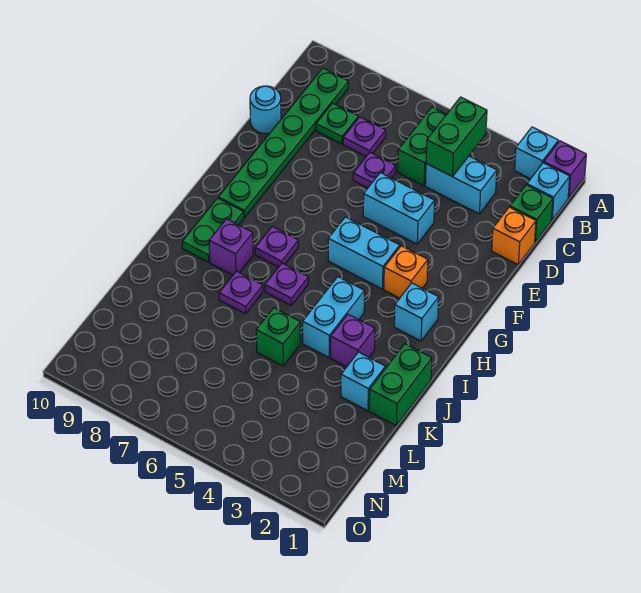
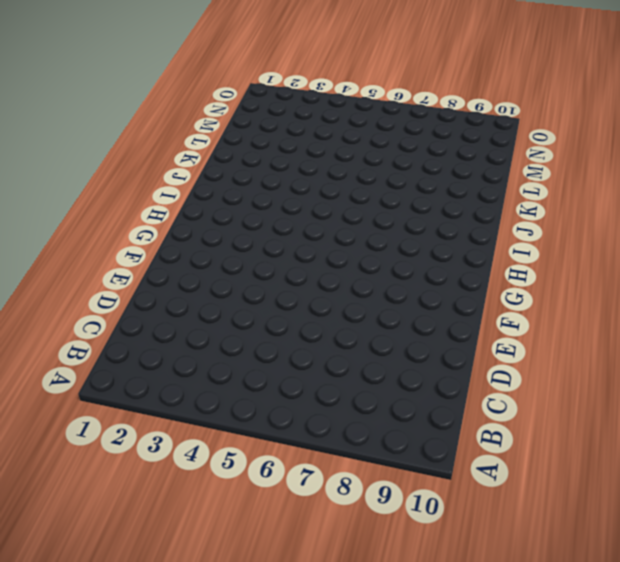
none -> purple 1x1 brick [544,141,586,198]
none -> cyan 1x1 brick [515,127,558,179]
none -> cyan 1x1 brick [527,163,570,220]

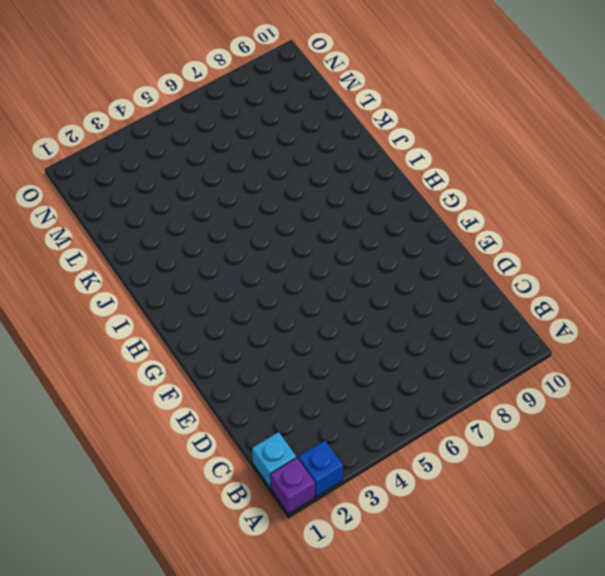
blue 1x1 brick [299,441,343,497] -> cyan 1x1 brick [515,127,558,179]
none -> green 1x2 brick [398,107,447,186]
none -> green 1x6 plate [218,68,348,217]
none -> green 1x1 brick [510,185,553,242]

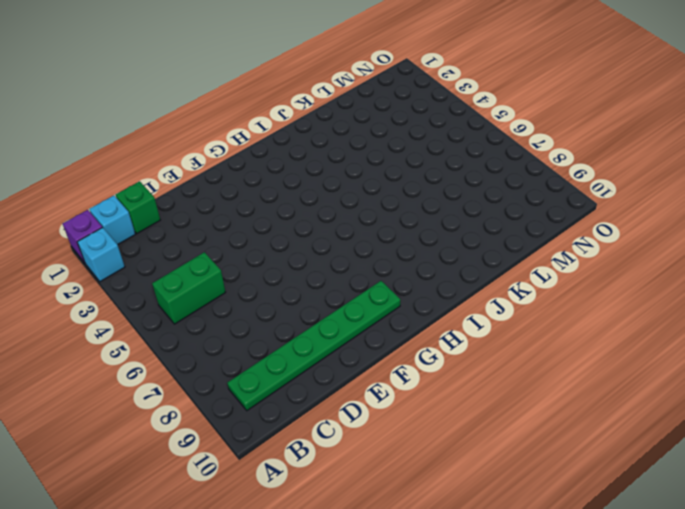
none -> cyan 1x2 brick [425,156,497,214]
none -> purple 1x1 plate [343,117,386,156]
none -> green 1x1 plate [316,103,358,144]

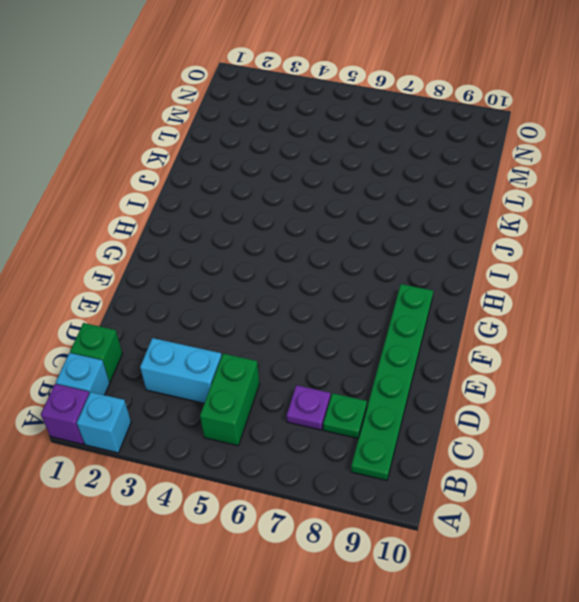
none -> orange 1x1 brick [492,207,536,264]
none -> purple 1x1 plate [353,153,396,188]
none -> cyan 1x1 round brick [250,86,281,134]

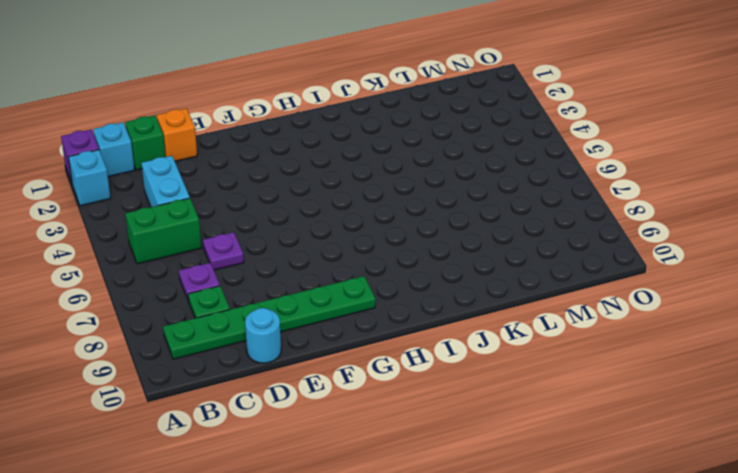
none -> cyan 1x2 brick [363,173,435,244]
none -> orange 1x1 brick [384,246,428,298]
none -> cyan 1x2 brick [328,217,400,289]

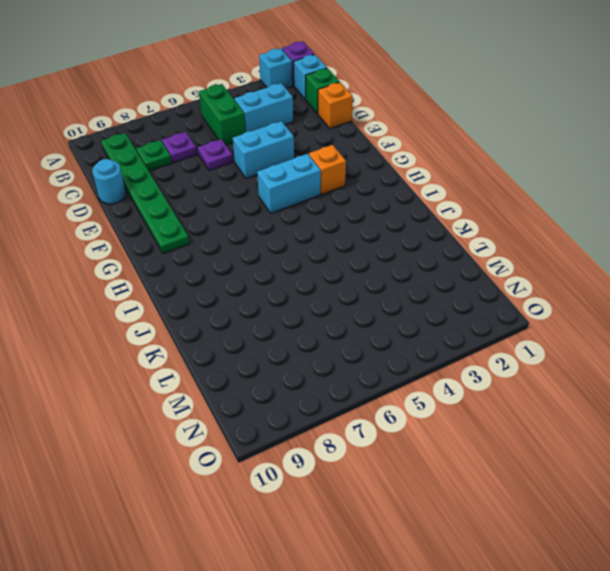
none -> cyan 1x1 brick [394,283,439,341]
none -> purple 1x1 plate [255,226,298,267]
none -> green 1x2 plate [182,198,244,262]

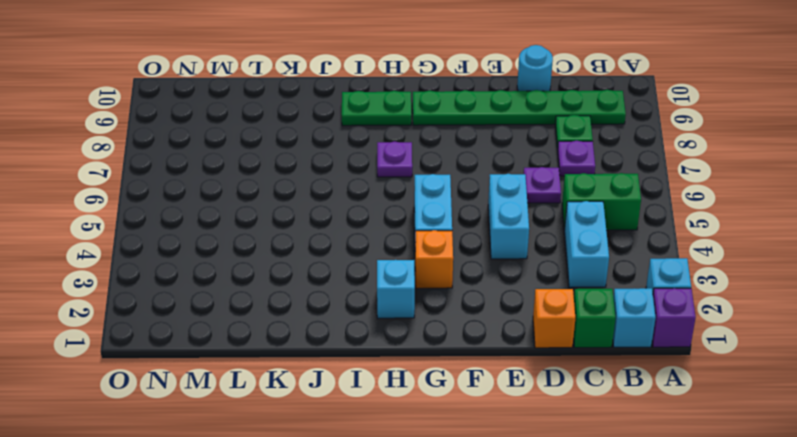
none -> cyan 1x2 brick [303,277,364,358]
none -> purple 1x1 plate [265,263,308,305]
none -> purple 1x1 brick [209,219,253,275]

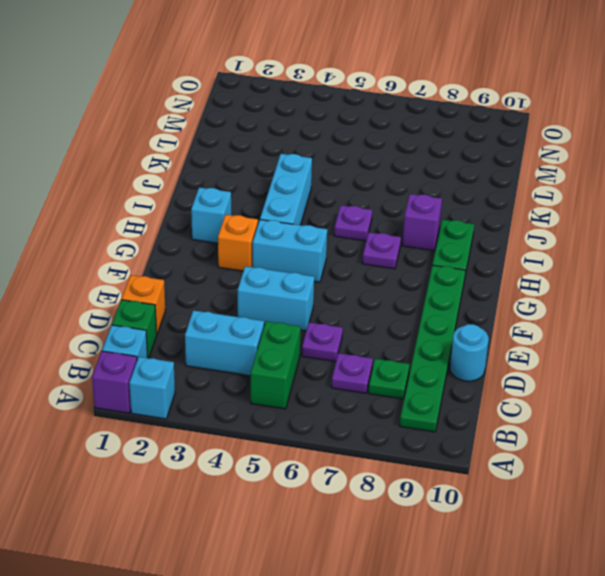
cyan 1x3 brick [260,154,312,225] -> cyan 1x2 brick [303,277,364,358]
none -> green 1x2 brick [369,344,432,426]
none -> purple 1x1 brick [331,314,375,367]
none -> purple 1x1 plate [219,271,263,314]

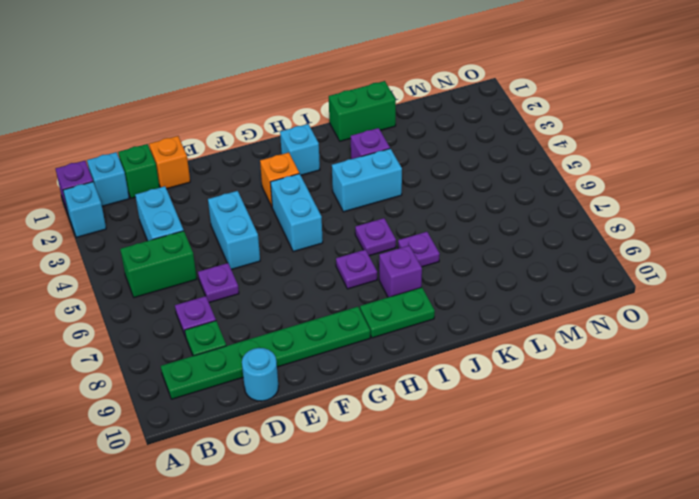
none -> cyan 1x1 brick [341,352,385,411]
none -> green 1x1 brick [256,308,301,366]
none -> green 1x2 brick [426,97,487,177]

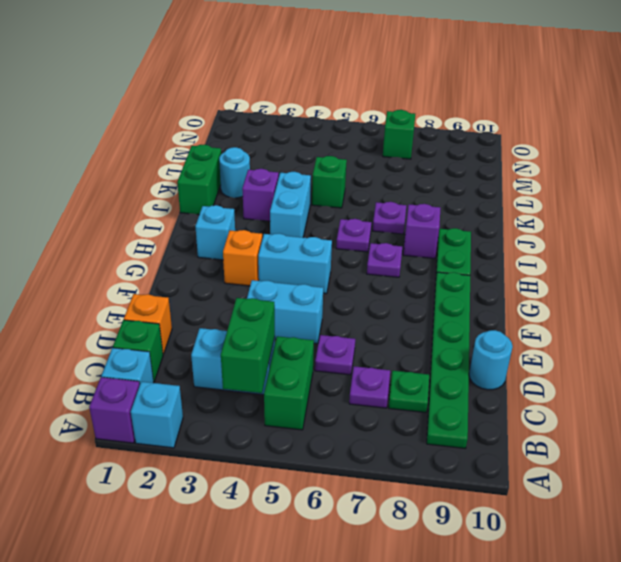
cyan 1x1 round brick [219,147,250,198] -> cyan 1x1 brick [341,352,385,411]
green 1x1 brick [383,110,415,159] -> none

